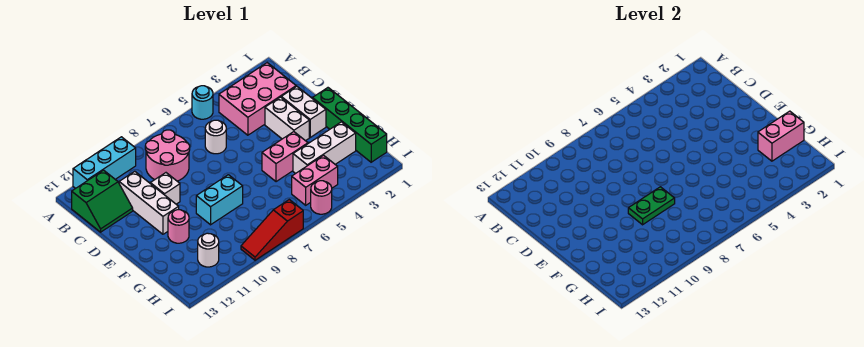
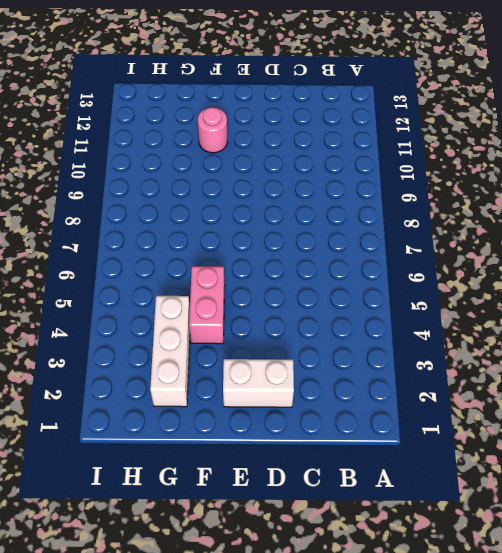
none -> cyan 1x1 round brick [192,86,213,119]
none -> cyan 1x3 brick [73,137,136,188]
none -> pink 2x3 brick [219,63,296,135]

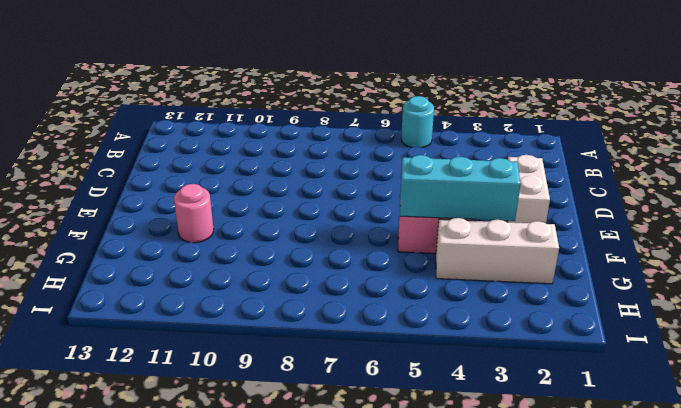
cyan 1x3 brick [400,155,521,221] -> cyan 1x3 brick moved to [73,137,136,188]
none -> pink 2x3 brick [219,63,296,135]
none -> pink 2x2 round brick [145,130,190,181]
none -> green 2x2 slope [72,170,133,232]

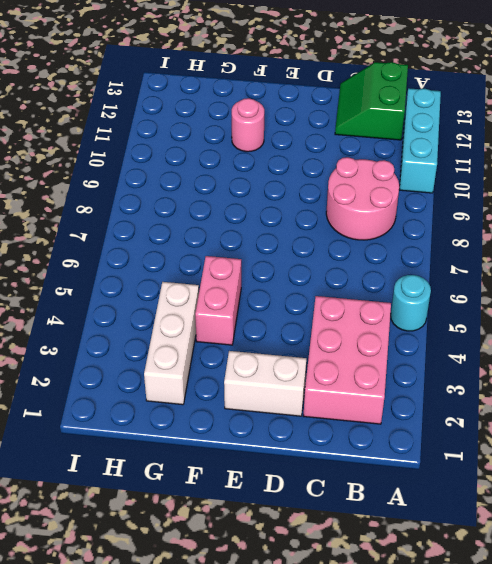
none -> white 1x1 round brick [205,120,226,154]
none -> white 1x3 brick [119,171,179,234]
none -> white 1x2 brick [265,97,309,141]

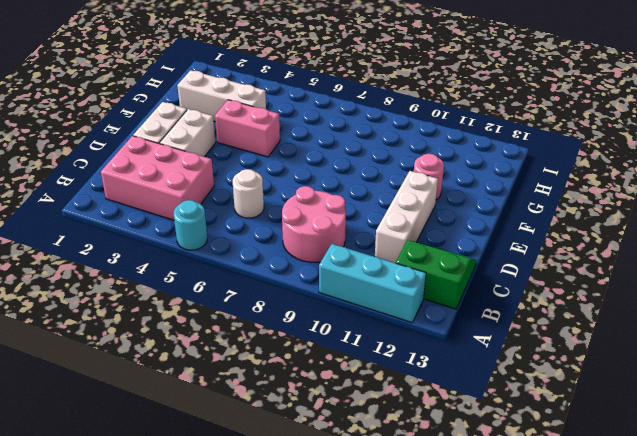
none -> white 1x1 brick [150,173,180,204]
none -> green 1x4 brick [313,88,387,162]
none -> cyan 1x2 brick [196,175,243,225]

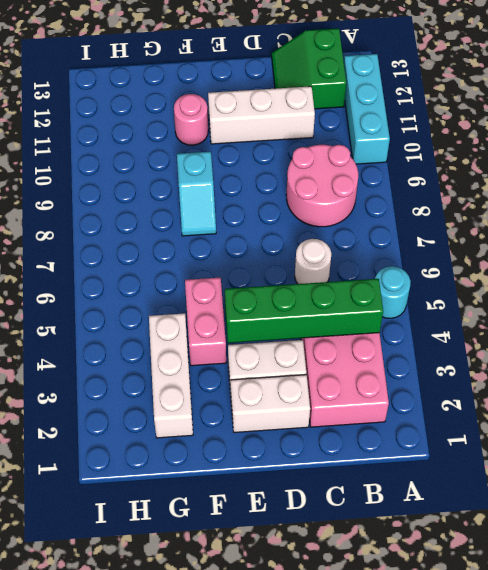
green 1x4 brick [225,279,383,343] -> green 1x4 brick moved to [313,88,387,162]
cyan 1x2 slope [177,152,216,236] -> cyan 1x2 brick [196,175,243,225]
none -> white 1x1 brick [150,173,180,204]
none -> pink 1x2 brick [292,155,338,205]
none -> white 1x1 round brick [198,233,219,267]

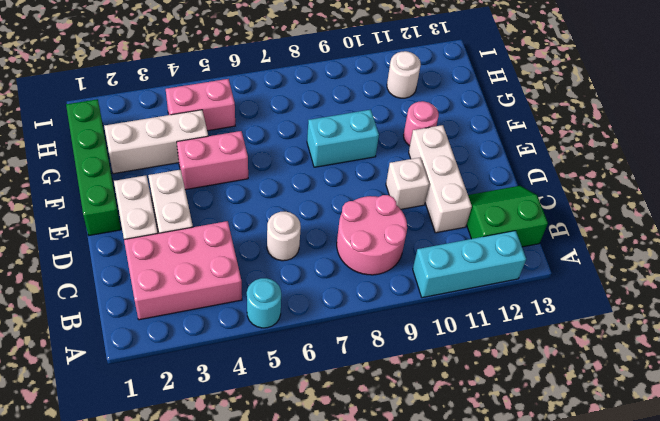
none -> pink 1x1 round brick [311,181,332,214]
none -> red 1x3 slope [241,200,303,260]
none -> green 1x2 plate [628,187,675,225]

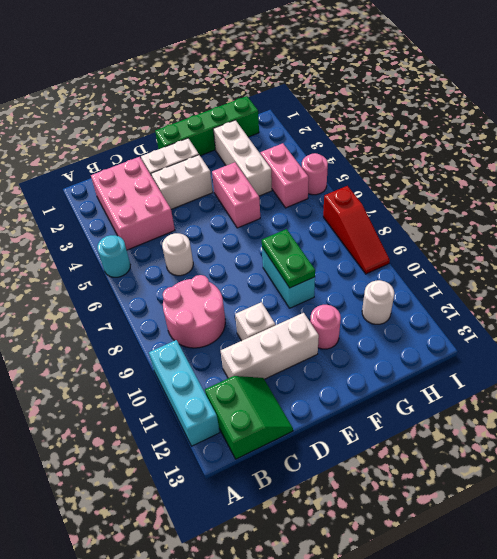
none -> pink 1x2 brick [758,111,804,161]

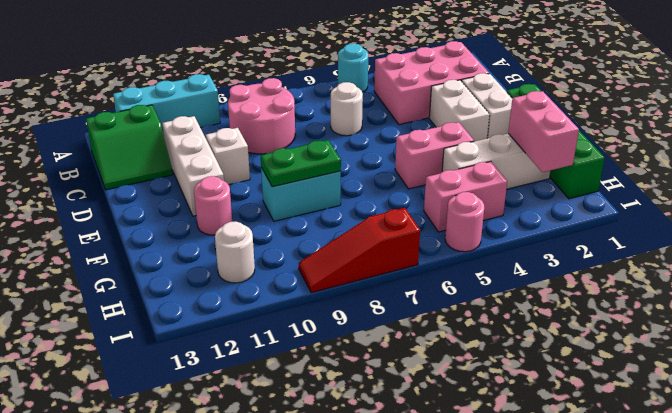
pink 1x2 brick [508,91,579,172] -> pink 1x2 brick turned to [758,111,804,161]

